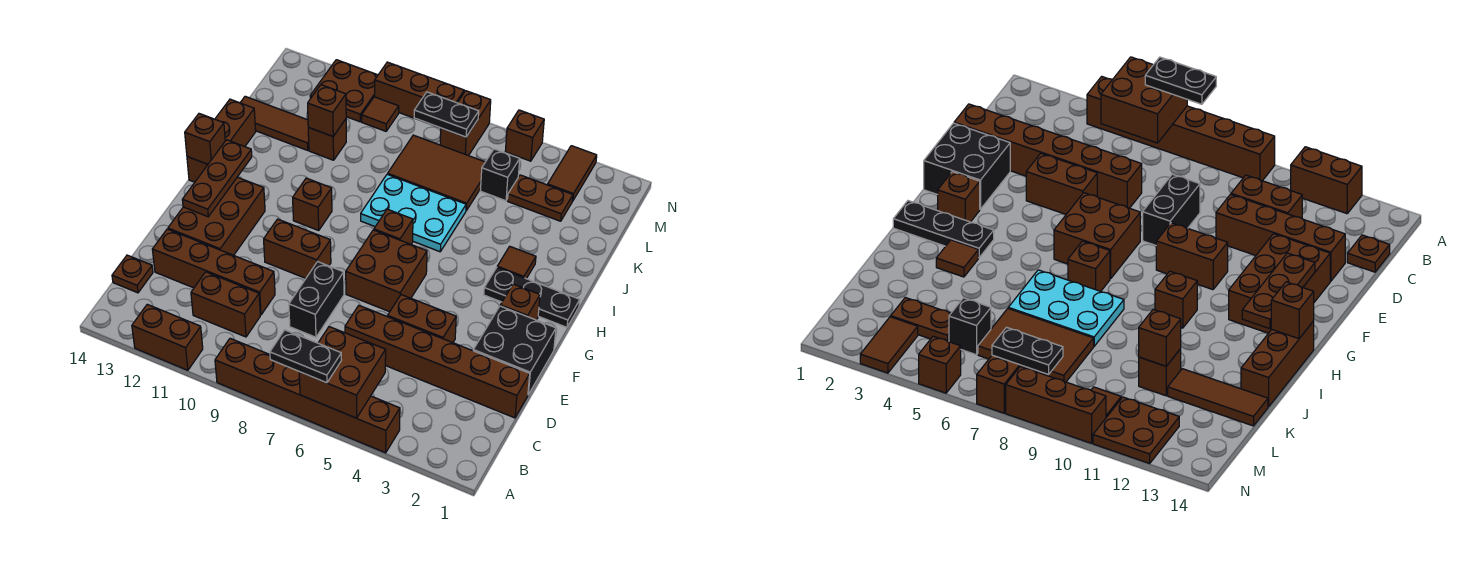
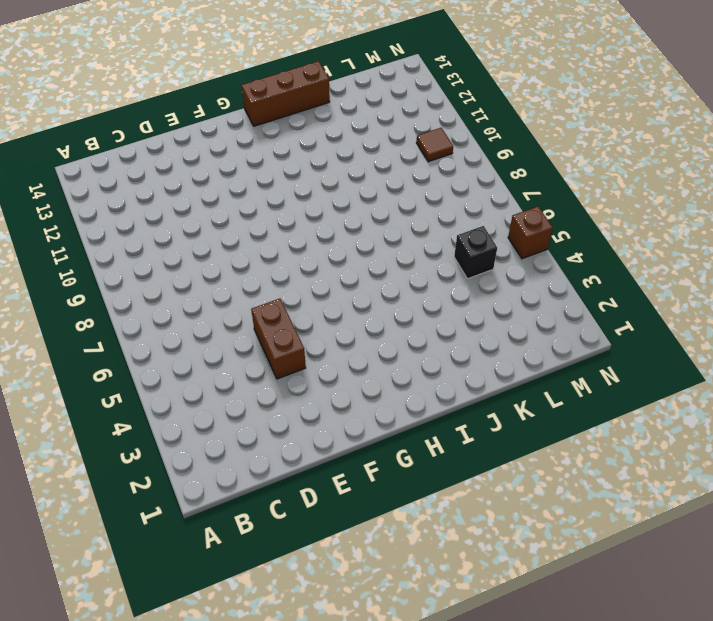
none -> brown 1x6 brick [215,338,400,453]
none -> brown 1x2 brick [132,304,203,370]
none -> brown 1x2 brick [191,272,260,337]
none -> brown 1x1 plate [112,255,153,293]

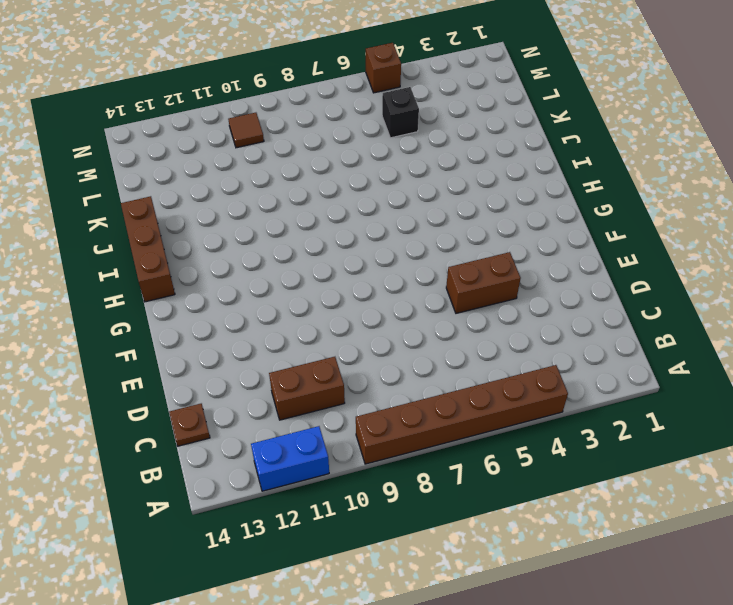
blue 1x2 brick [251,426,329,491] -> brown 1x2 brick [132,304,203,370]
none -> brown 1x6 brick [345,306,530,418]
none -> black 1x2 brick [289,262,344,337]
none -> brown 1x4 brick [152,229,275,315]
none -> black 2x2 brick [473,306,556,394]

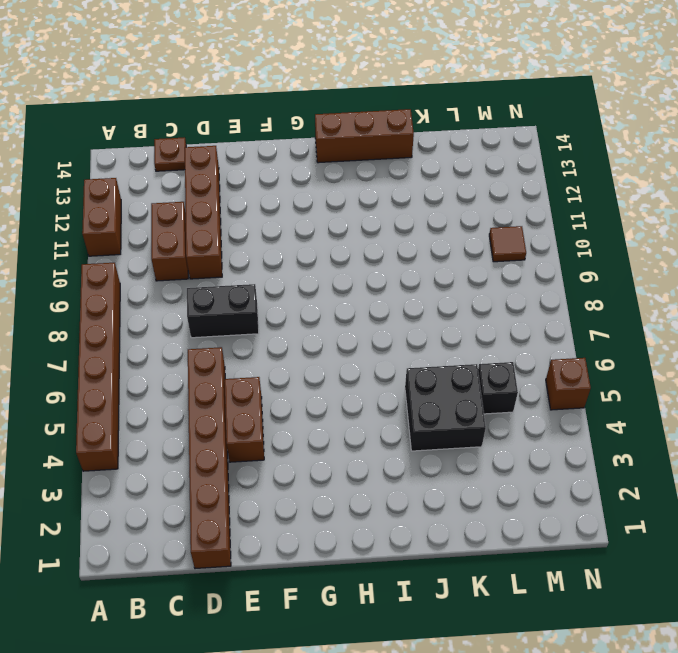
black 2x2 brick [405,364,486,451] -> black 2x2 brick moved to [473,306,556,394]
none -> brown 2x3 brick [168,177,265,255]
none -> brown 2x2 brick [346,230,427,312]
none -> brown 1x2 brick [264,219,331,278]
none -> brown 1x1 brick [500,284,540,320]

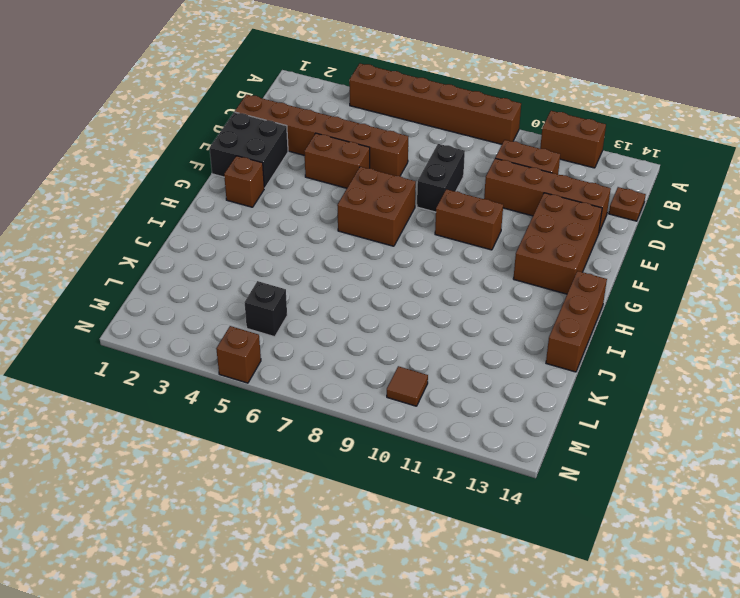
none -> black 1x3 plate [484,268,580,327]
none -> brown 1x1 brick [374,209,413,244]
none -> brown 1x1 brick [293,178,332,230]
none -> brown 1x1 tile [497,246,536,279]

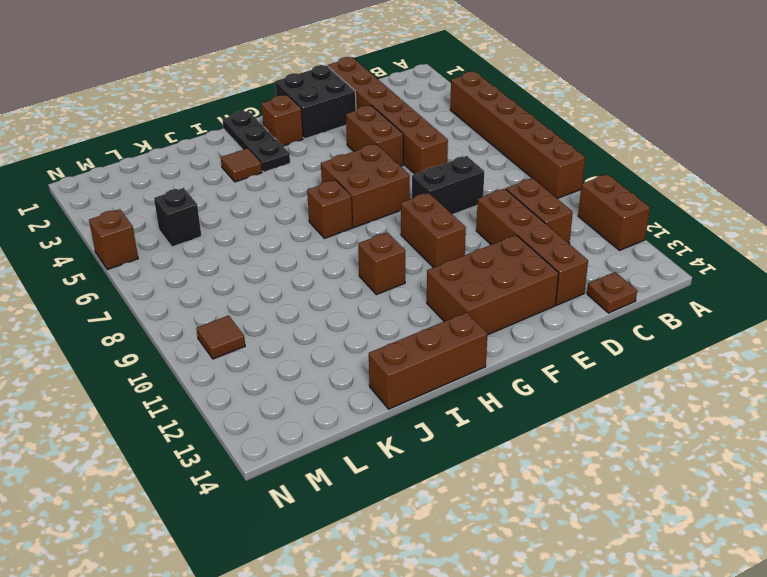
none -> cyan 2x3 plate [361,174,466,252]
none -> brown 2x3 tile [388,135,485,210]
none -> brown 1x1 brick [308,119,346,160]
none -> brown 1x3 tile [240,96,309,150]

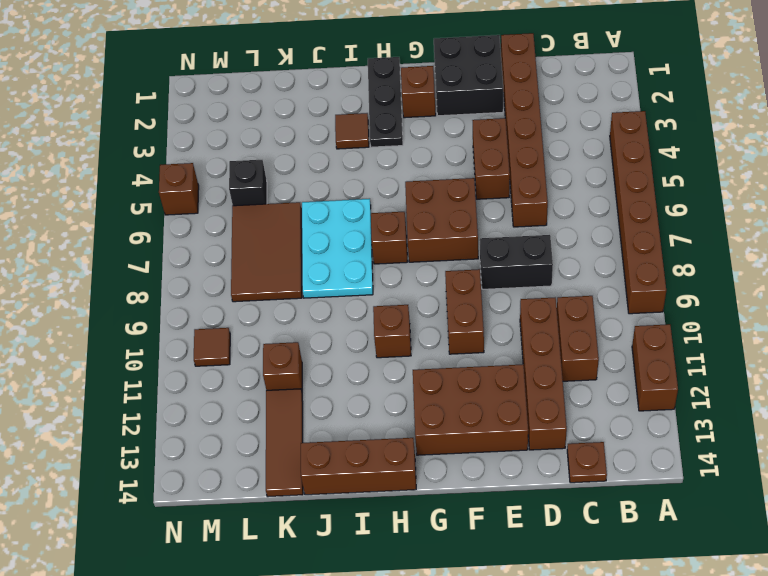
none -> brown 1x2 plate [508,175,573,221]
none -> brown 1x2 tile [548,146,597,201]
none -> brown 1x2 brick [440,91,491,156]
none -> brown 2x2 plate [310,60,378,122]

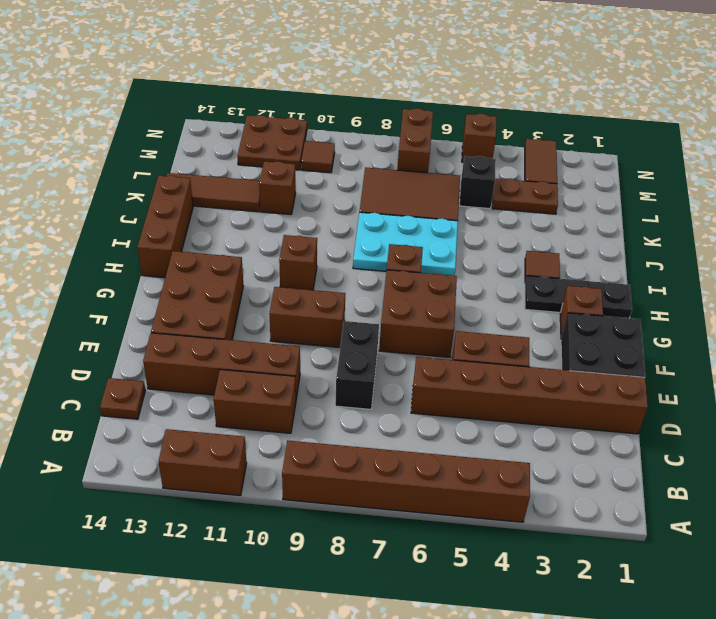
none -> brown 1x3 brick [375,62,464,118]
none -> brown 2x2 brick [299,327,386,418]
none -> brown 1x3 plate [182,140,252,217]
none -> brown 1x1 brick [185,114,225,164]

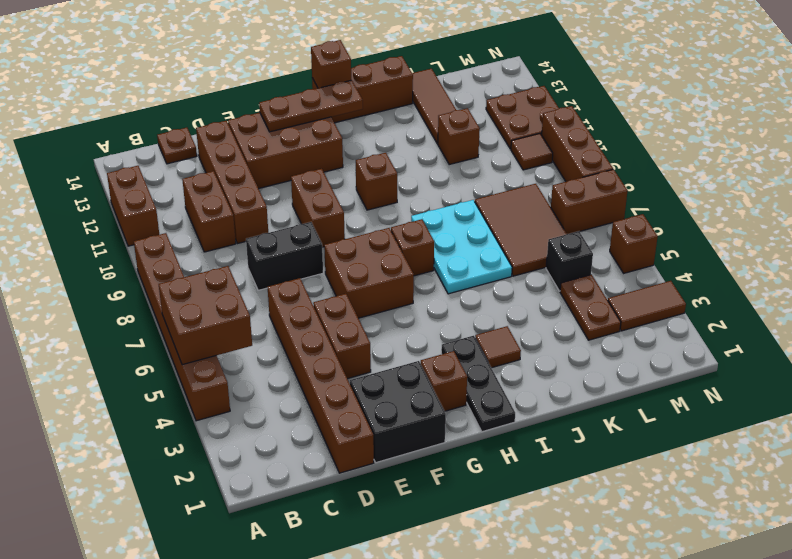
none -> brown 1x1 brick [308,85,346,136]
none -> black 1x2 plate [414,92,479,137]
none -> black 1x2 plate [270,330,341,383]

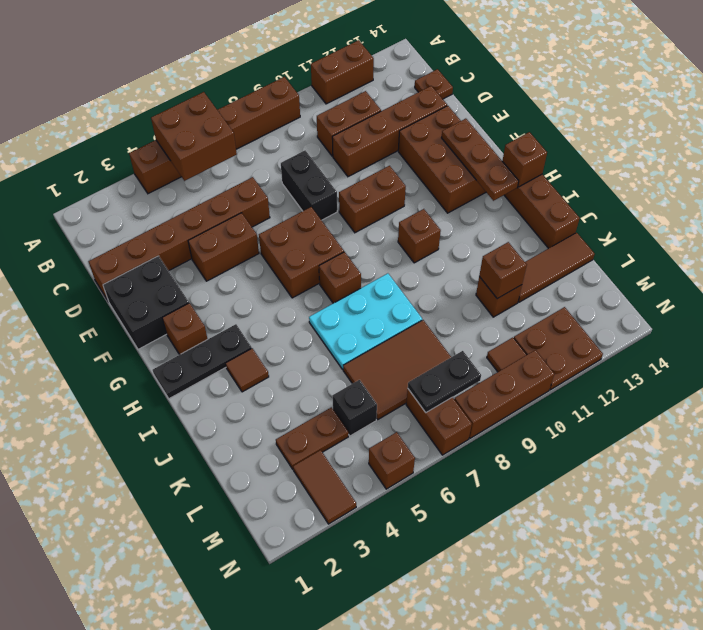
none -> black 1x2 plate [270,330,341,383]

